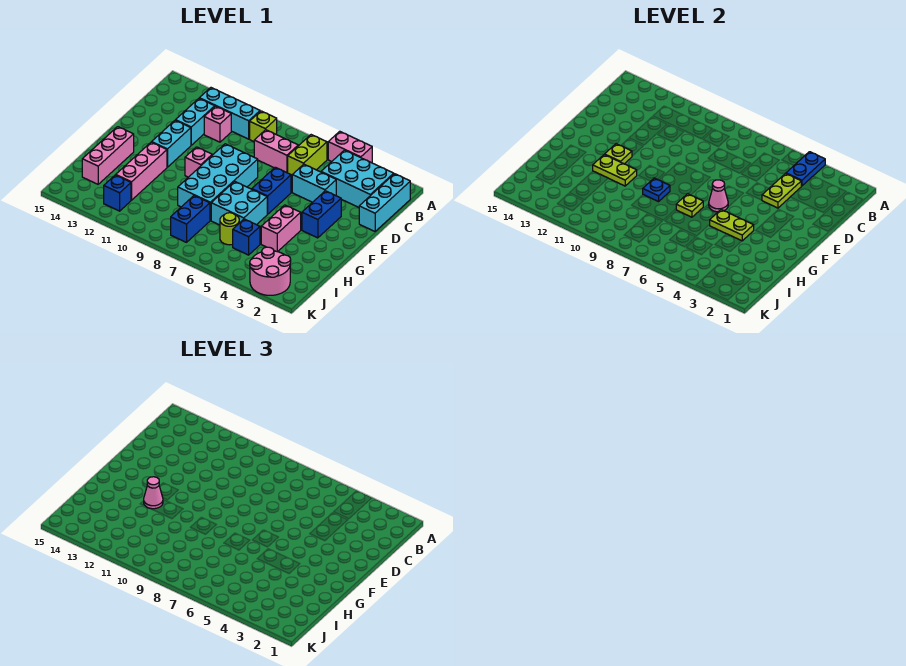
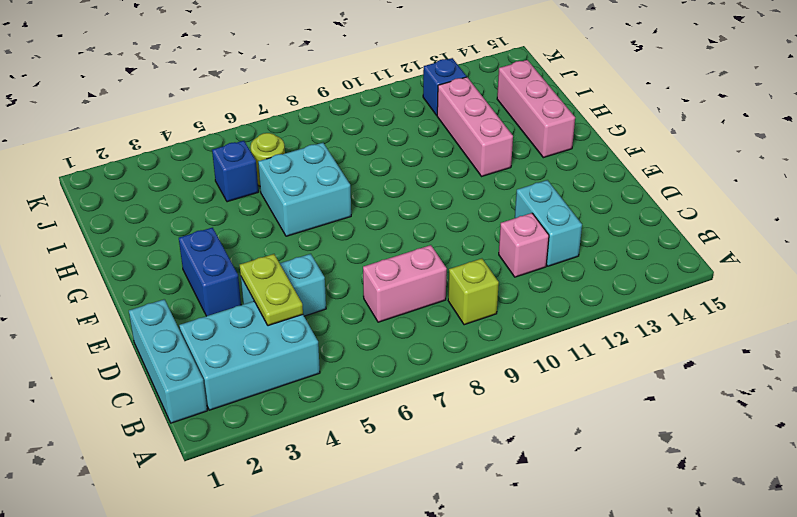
none -> pink 1x2 brick [328,131,372,163]
none -> lime 1x2 brick [288,135,327,176]
none -> cyan 1x3 brick [199,88,260,139]
none -> blue 1x2 brick [252,167,291,214]

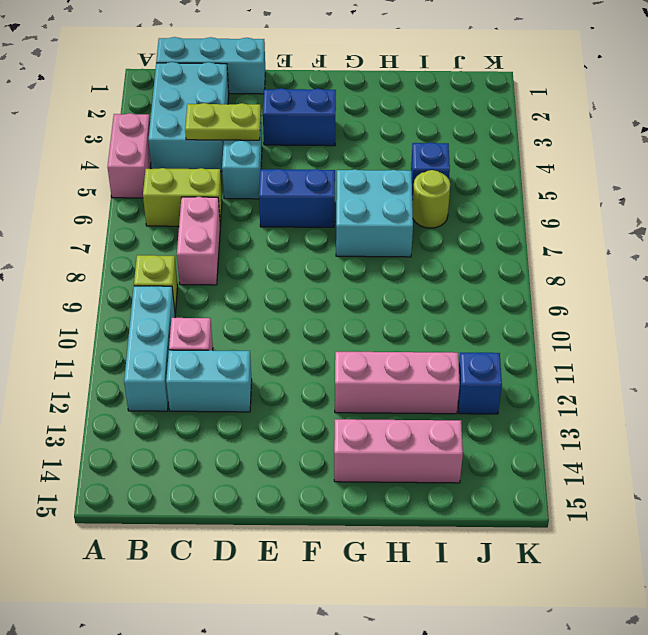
none -> cyan 2x4 brick [178,144,258,220]
none -> cyan 1x2 brick [152,120,191,167]
none -> pink 1x1 brick [185,147,212,177]
none -> pink 1x2 brick [261,205,301,252]

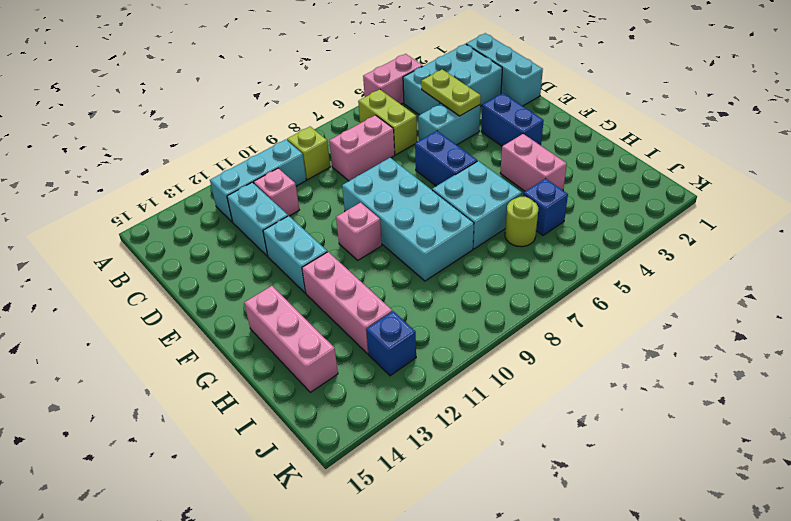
none -> blue 1x2 brick [171,196,210,242]
none -> pink 2x2 round brick [250,247,291,295]
none -> blue 1x2 plate [786,152,825,186]
none -> pink 1x1 cone [709,180,728,212]

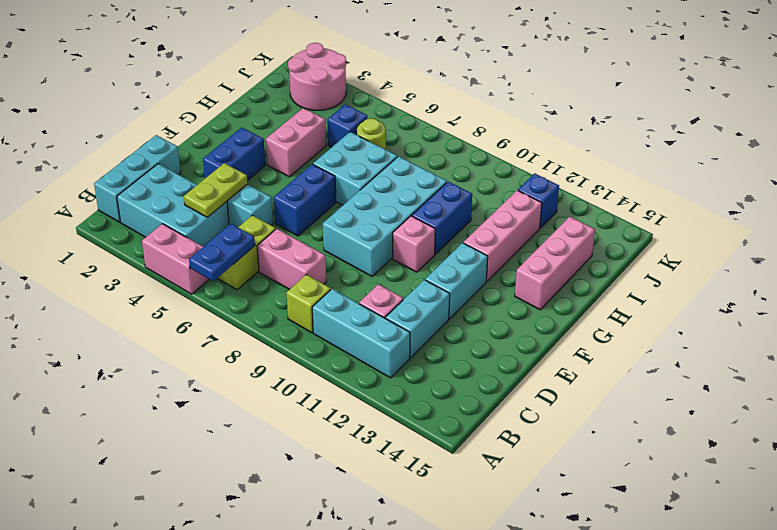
blue 1x2 plate [189,224,255,281] -> blue 1x2 plate moved to [786,152,825,186]
blue 1x2 brick [412,182,472,254] -> blue 1x2 brick moved to [171,196,210,242]
none -> pink 1x1 cone [709,180,728,212]
none -> lime 1x1 plate [605,144,632,164]
none -> lime 1x2 plate [710,210,754,241]
none -> lime 1x1 plate [676,194,703,217]

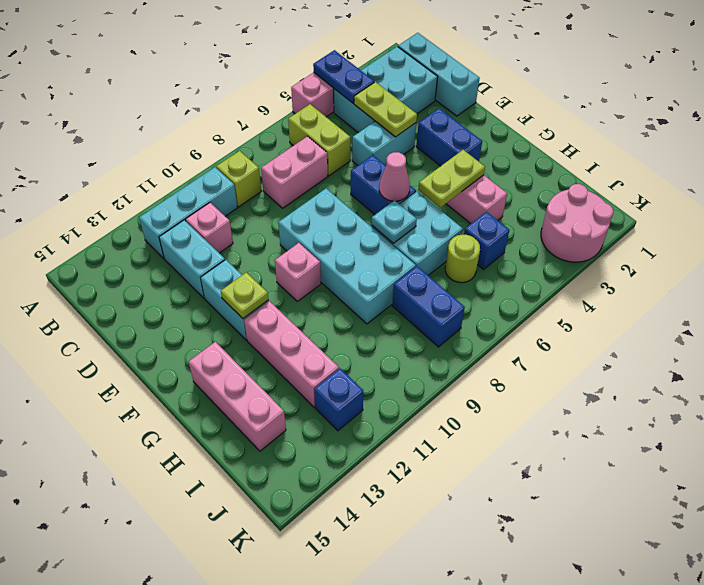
cyan 1x1 plate [372,200,417,243] -> lime 1x1 plate [676,194,703,217]
none -> blue 1x1 plate [643,178,670,202]
none -> lime 1x2 plate [593,155,637,186]
none -> pink 1x1 cone [144,477,163,509]

